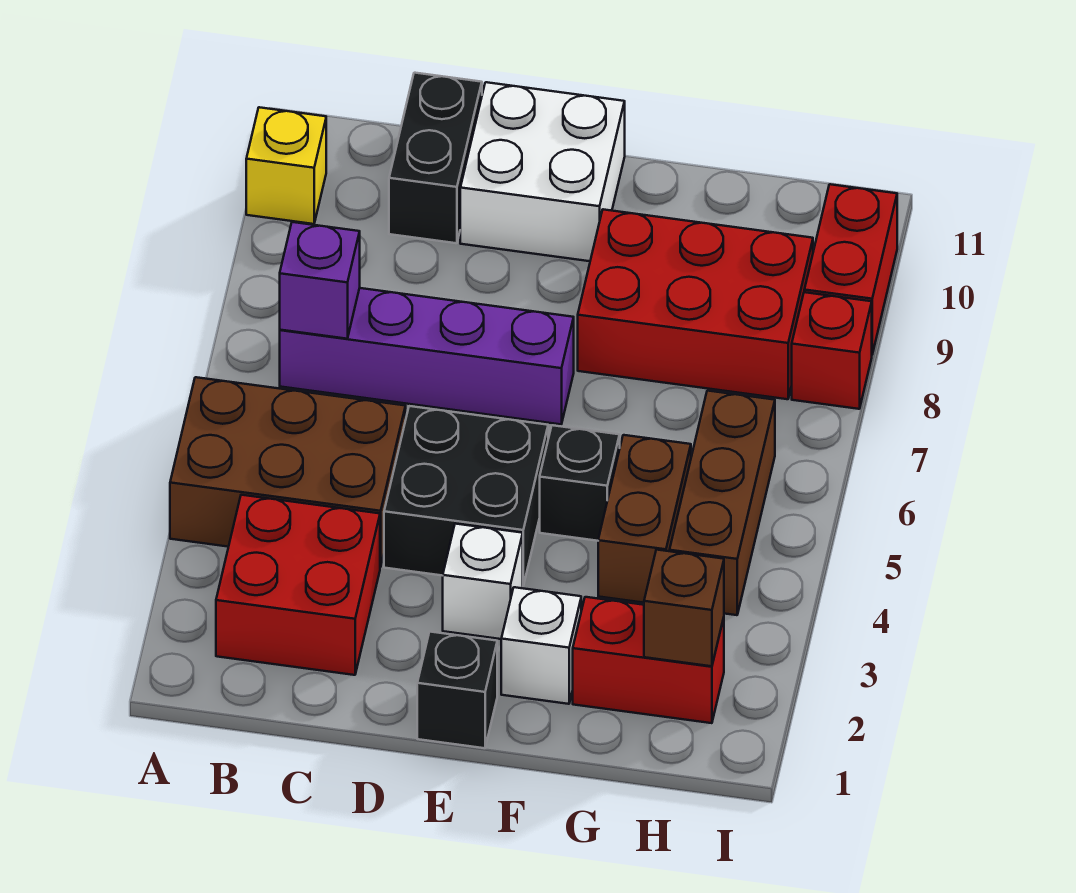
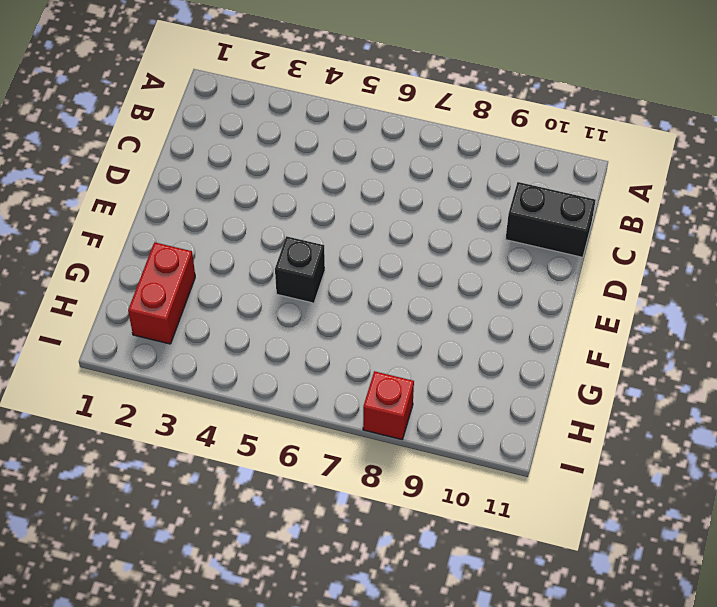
none -> brown 2x3 brick [170,377,406,567]
none -> yellow 1x1 brick [246,107,326,224]
none -> red 2x2 brick [216,495,380,675]

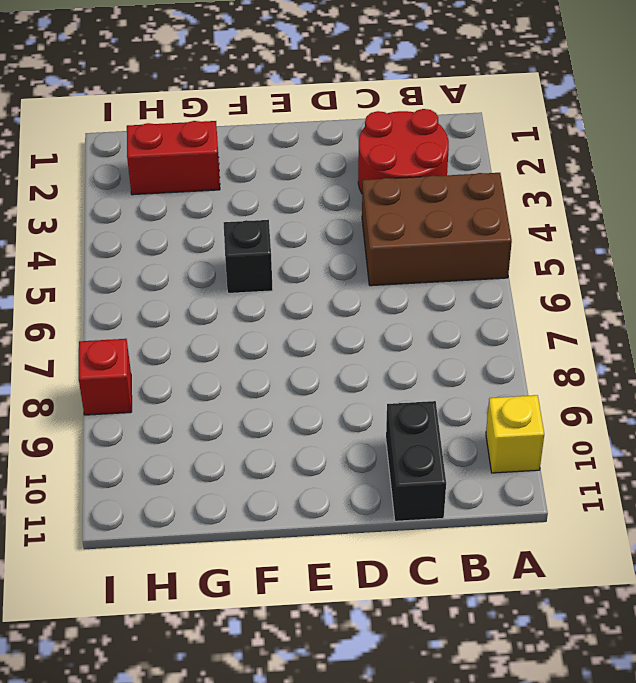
red 2x2 round brick [358,109,449,193] -> red 2x2 brick [216,495,380,675]
none -> purple 1x4 brick [280,288,574,424]
none -> black 2x2 brick [384,406,548,586]
none -> white 2x2 brick [460,82,625,261]

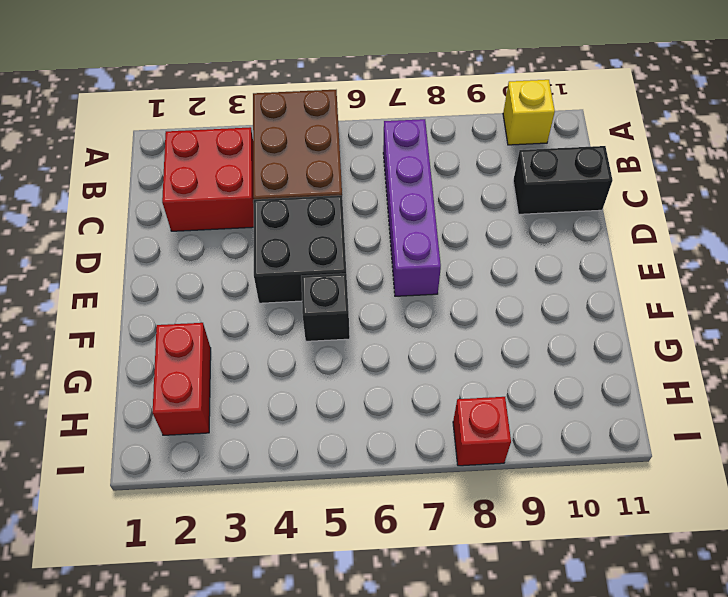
none -> white 2x2 brick [460,82,625,261]
none -> black 1x1 brick [417,632,497,748]
none -> white 1x1 brick [443,524,523,639]

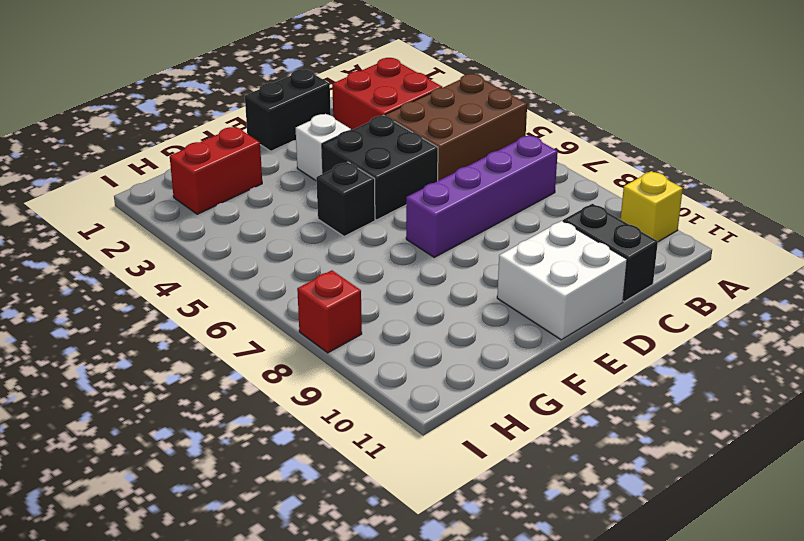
black 1x2 brick [245,69,331,151] -> black 1x1 brick [417,632,497,748]
none -> white 1x1 brick [501,587,581,704]
none -> red 2x3 brick [578,209,813,399]
none -> brown 1x2 brick [598,435,691,603]

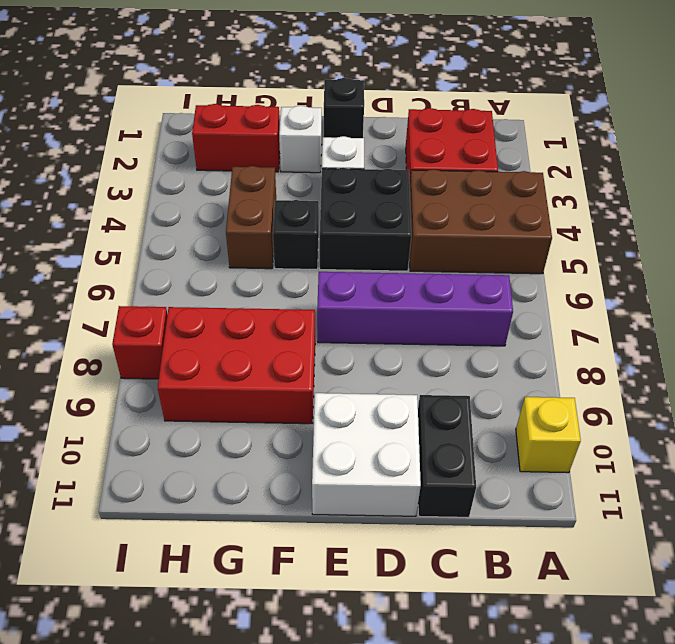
none -> brown 1x3 brick [670,391,775,615]
none -> red 1x2 brick [804,184,897,354]
none -> purple 1x1 brick [280,222,360,339]

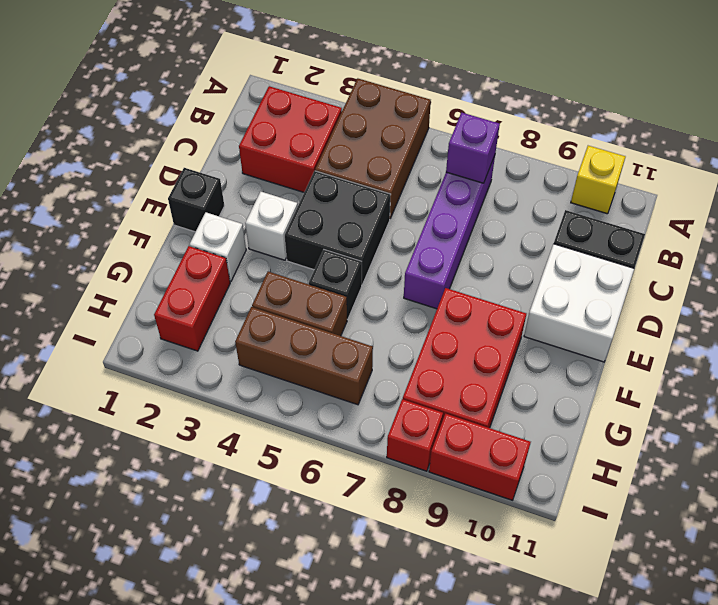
none -> brown 1x1 brick [644,550,724,666]

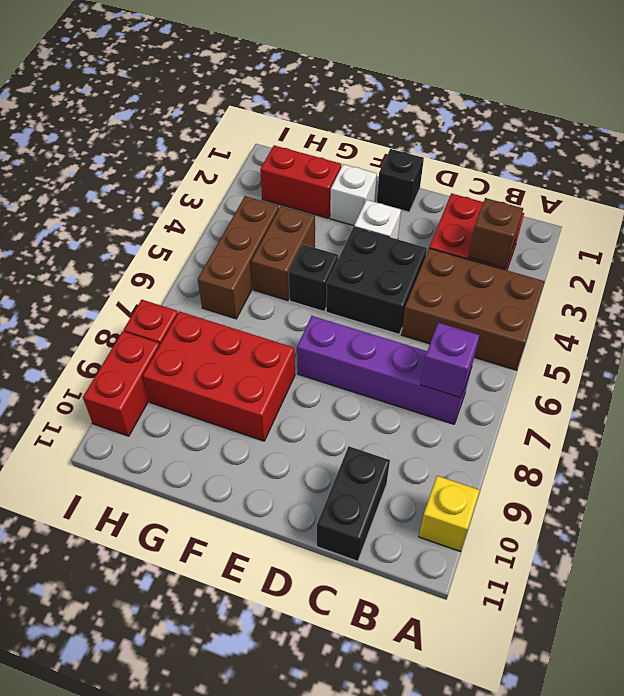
brown 1x1 brick [468,198,523,268] -> brown 1x1 brick moved to [644,550,724,666]
none -> white 2x2 brick [460,82,625,261]

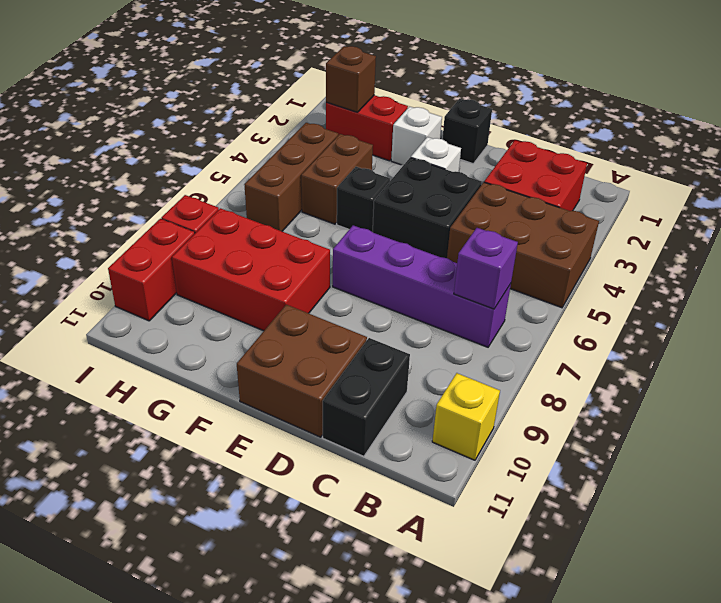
brown 2x2 brick [237,305,367,437] -> white 2x2 brick [460,82,625,261]

